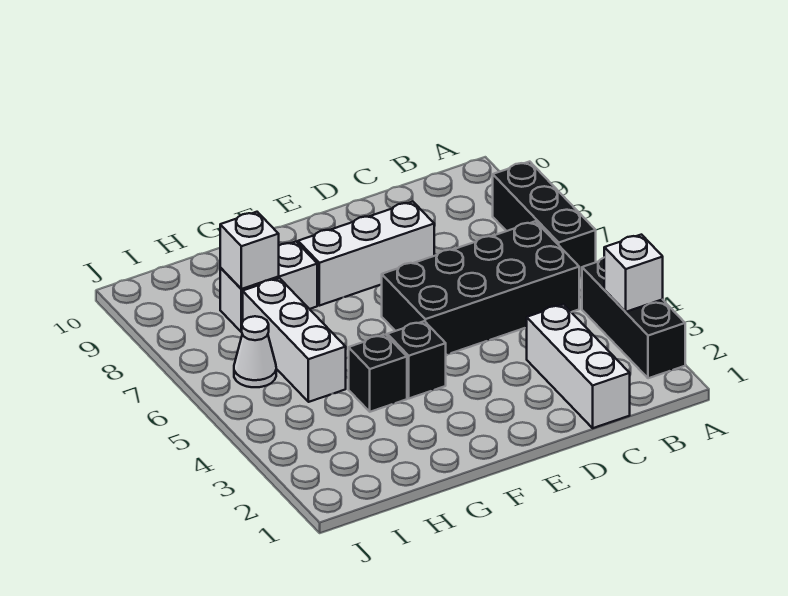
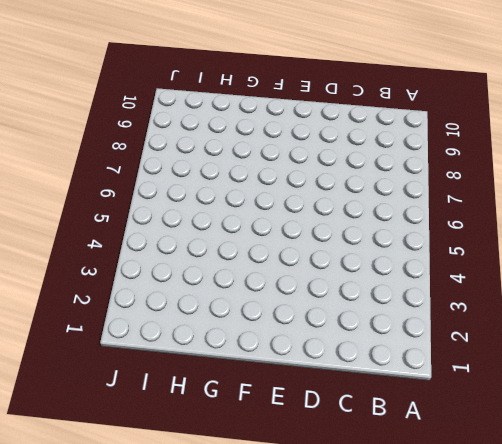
none -> black 1x3 brick [582,258,685,378]
none -> black 1x3 brick [493,162,596,278]
none -> black 2x4 brick [382,221,580,355]

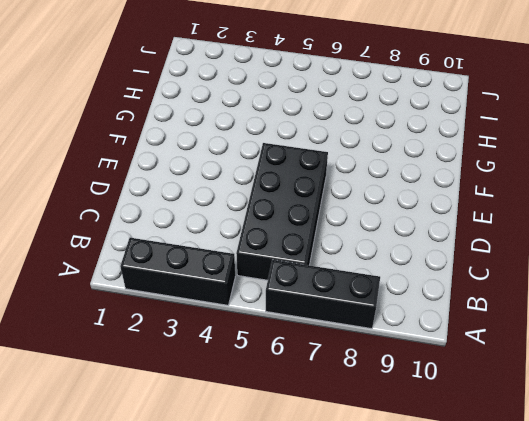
none -> white 1x3 brick [527,304,630,428]
none -> white 1x3 brick [298,202,434,306]
none -> black 1x1 brick [387,321,446,398]

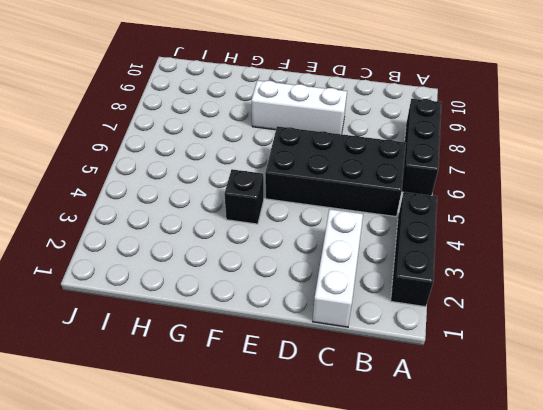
none -> black 1x1 brick [349,334,407,412]
none -> white 1x2 brick [220,242,317,332]
none -> white 1x3 brick [243,278,346,402]

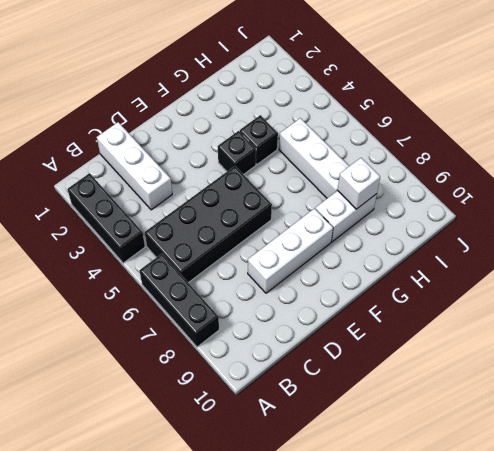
none -> white 1x1 cone [234,316,276,387]
none -> white 1x1 brick [604,235,663,312]

